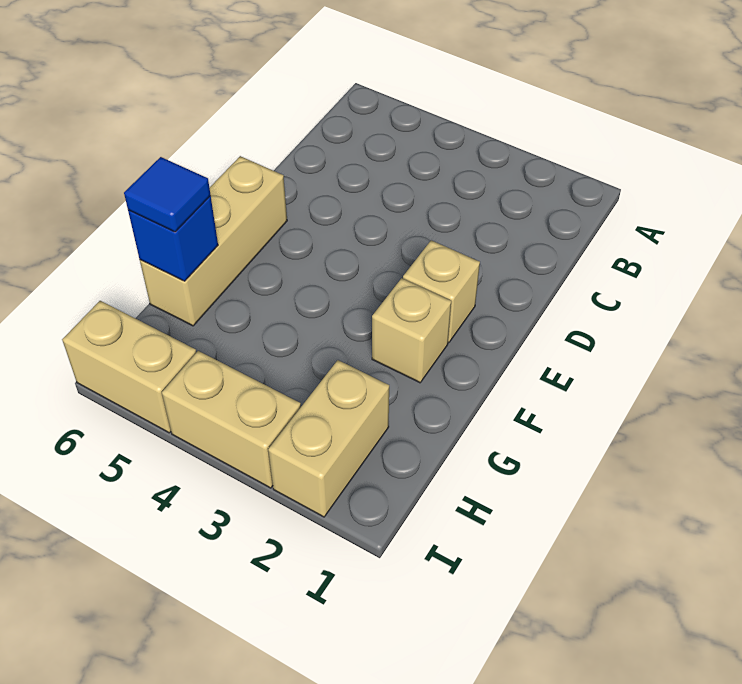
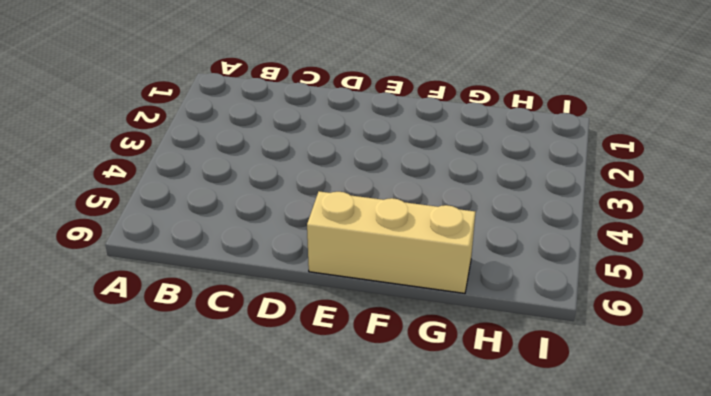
none -> tan 1x1 brick [403,240,480,342]
none -> tan 1x1 brick [372,278,451,383]

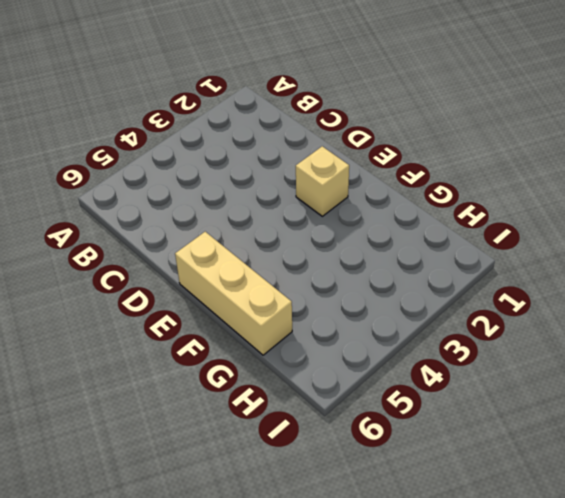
none -> tan 1x1 brick [372,278,451,383]
none -> tan 1x2 brick [268,360,389,517]

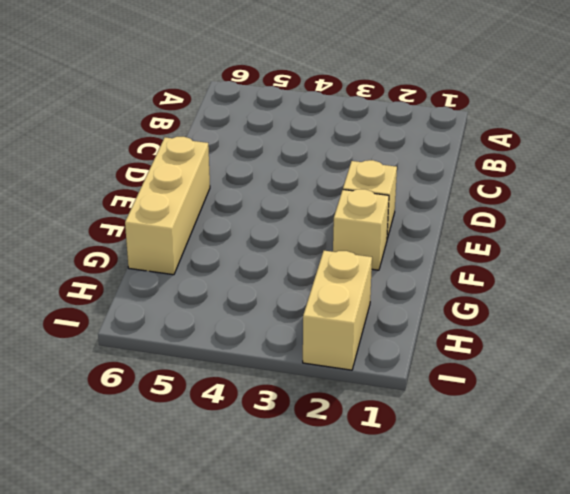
none -> tan 1x2 brick [162,351,301,488]
none -> tan 1x2 brick [62,301,196,433]

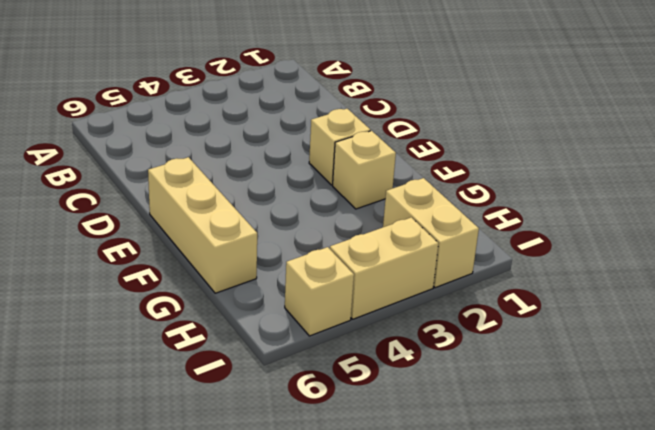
tan 1x1 brick [285,247,354,336] -> tan 1x2 brick [62,301,196,433]
none -> blue 1x1 brick [128,196,218,281]
none -> blue 1x1 tile [124,157,211,232]

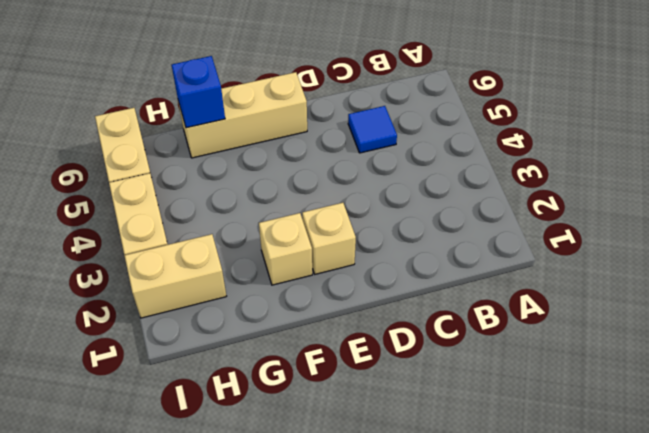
blue 1x1 tile [348,106,397,153] -> blue 1x1 tile moved to [124,157,211,232]

